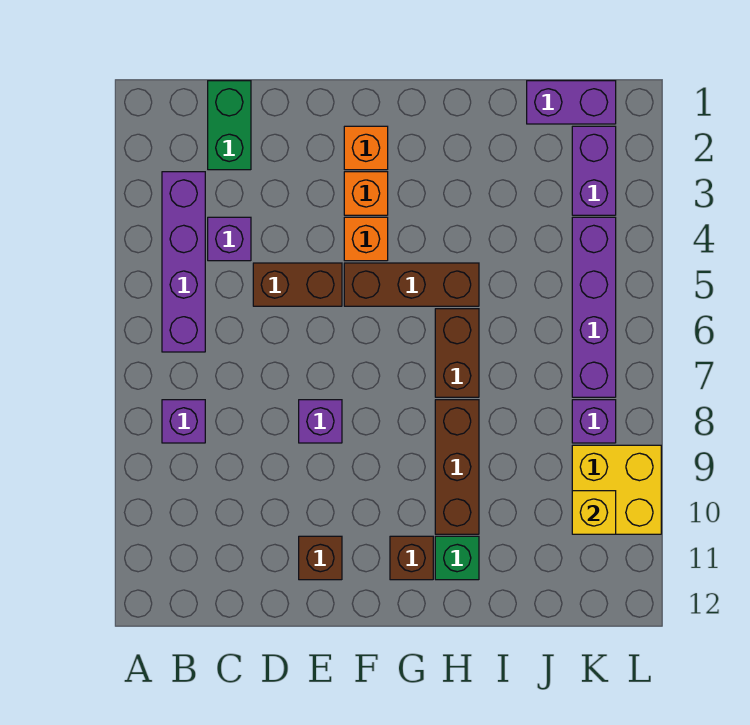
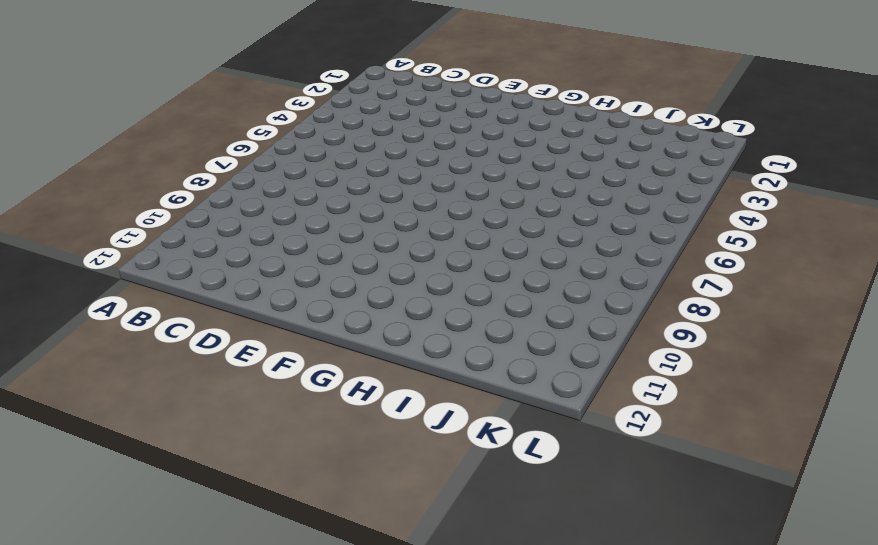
none -> purple 1x4 brick [162,172,205,352]
none -> purple 1x1 brick [162,400,205,443]
none -> green 1x2 brick [208,81,251,170]

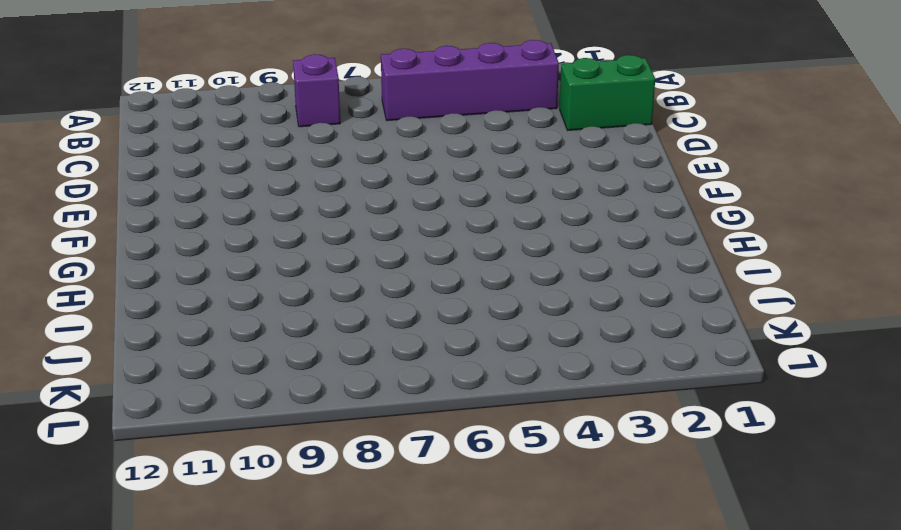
none -> purple 1x1 brick [208,217,251,261]
none -> brown 1x2 brick [253,263,342,306]
none -> purple 1x1 brick [299,400,342,443]

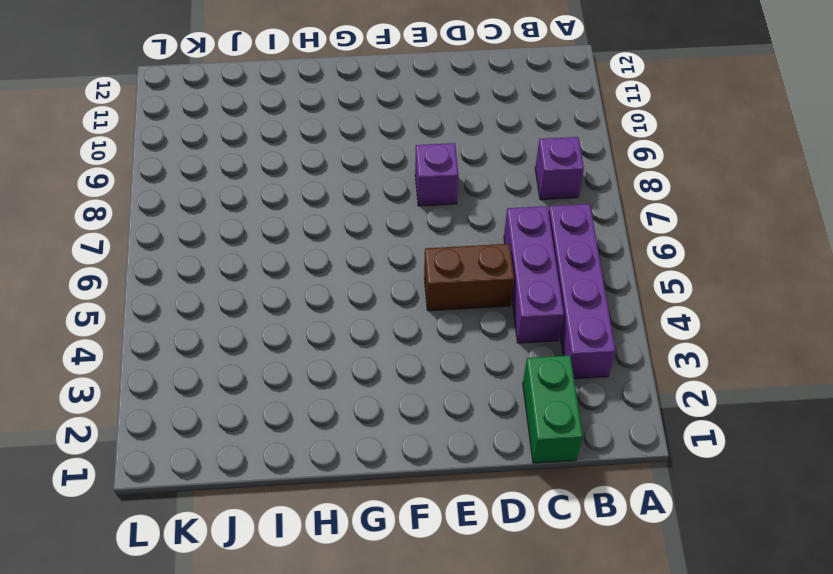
purple 1x3 brick [504,206,564,343] -> purple 1x1 brick [208,217,251,261]
none -> brown 1x1 brick [299,536,342,580]
none -> orange 1x1 brick [344,126,388,170]
none -> orange 1x1 brick [344,172,388,215]

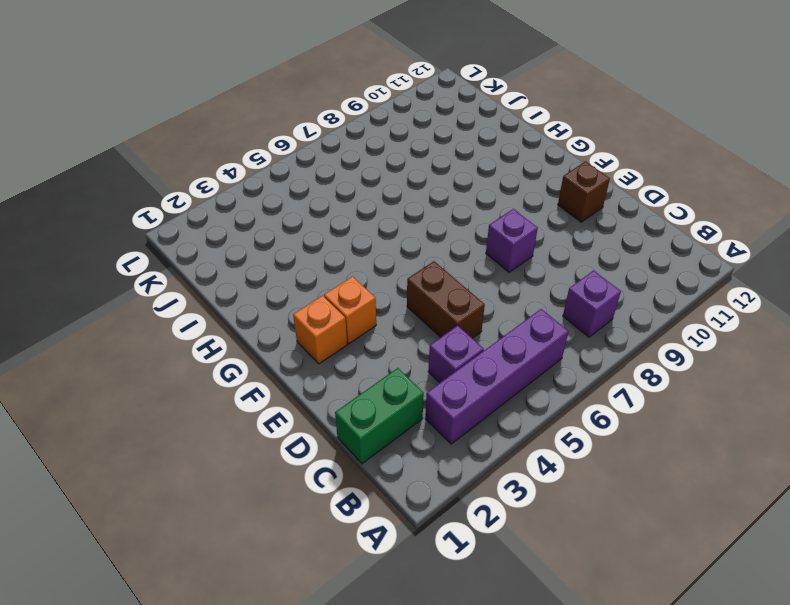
none -> orange 1x1 brick [344,217,388,261]
none -> brown 1x3 brick [344,263,479,306]
none -> brown 1x1 brick [390,536,433,580]

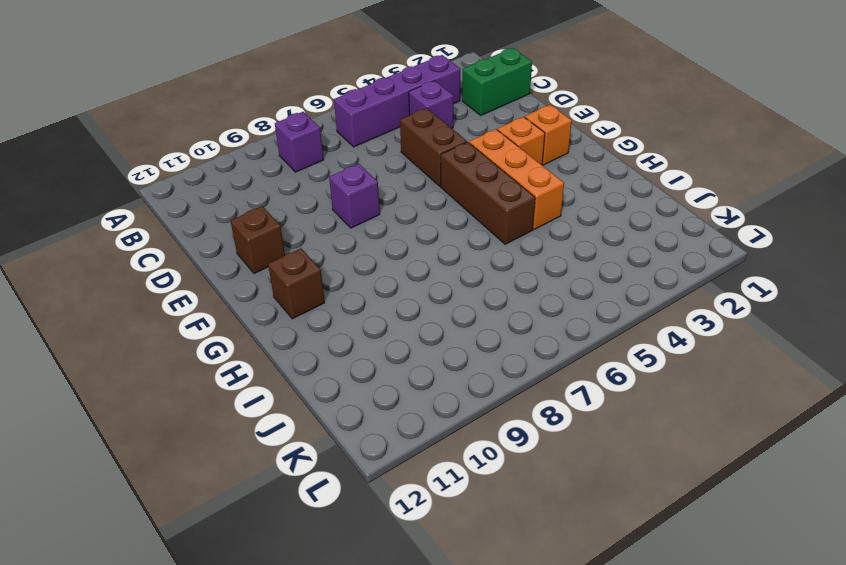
orange 1x3 brick [469,129,564,230] -> orange 1x1 brick [344,217,388,261]
none -> brown 1x2 brick [435,309,479,397]
none -> brown 1x3 brick [435,400,479,534]
none -> green 1x1 brick [435,536,479,580]

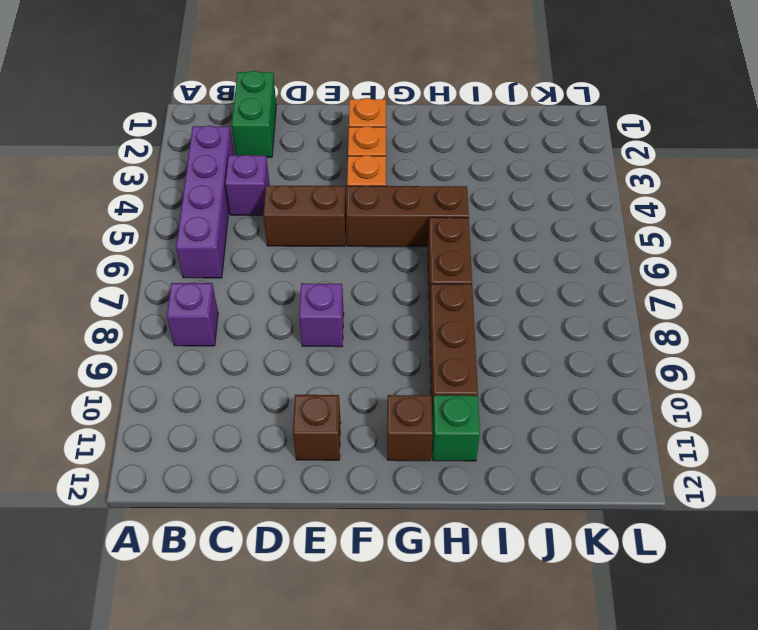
none -> purple 1x2 brick [527,81,616,124]
none -> purple 1x2 brick [572,126,616,215]
none -> purple 1x4 brick [572,217,616,397]

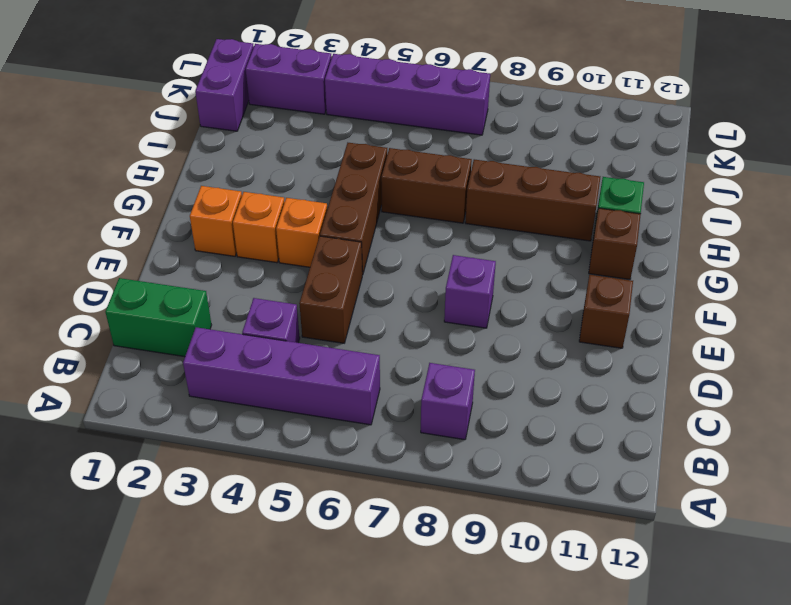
none -> purple 1x1 brick [572,400,616,443]
none -> yellow 2x2 brick [572,445,661,534]
none -> yellow 1x1 brick [572,491,616,534]

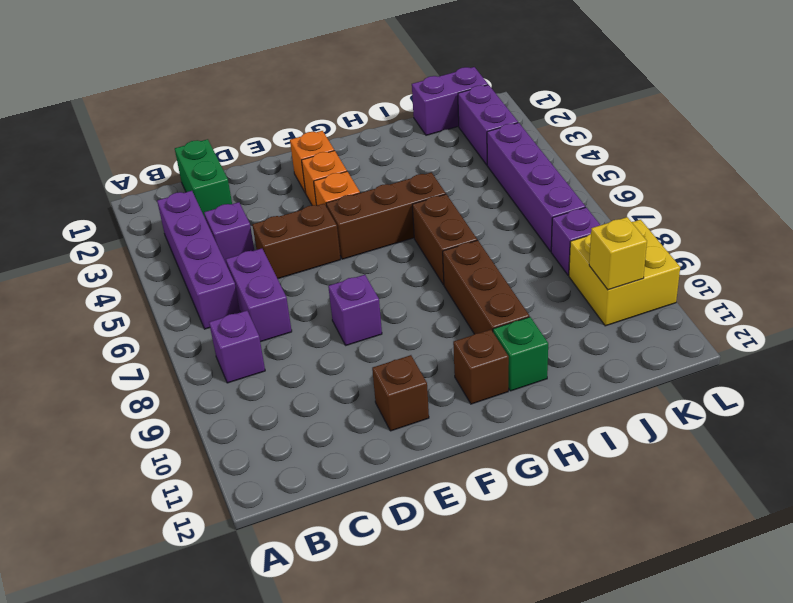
purple 1x2 brick [226,248,292,342] -> none

